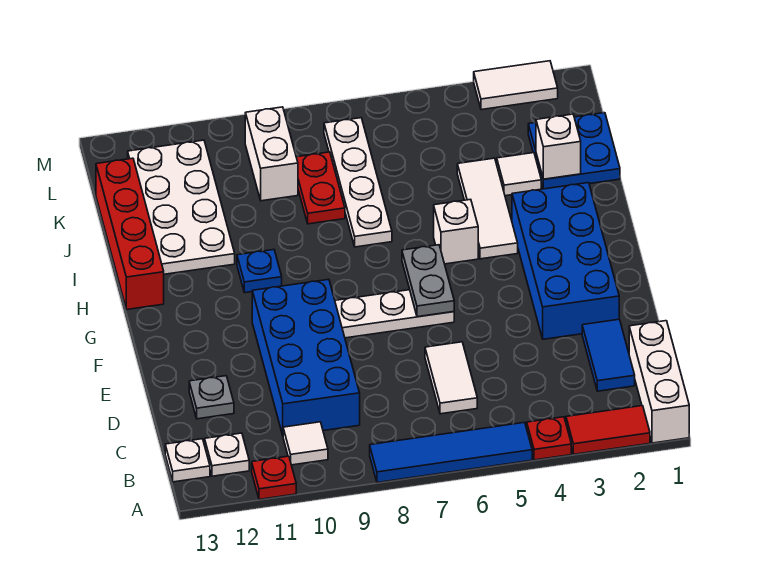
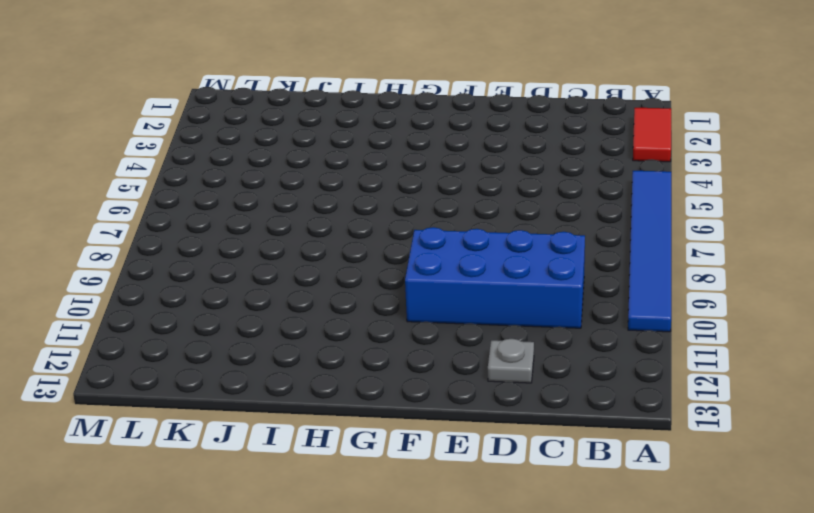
blue 1x6 tile [628,171,671,332] -> blue 1x4 tile [370,422,532,483]
none -> white 1x3 brick [629,321,689,443]
none -> red 1x1 plate [527,417,571,460]
none -> red 1x1 plate [252,456,296,499]

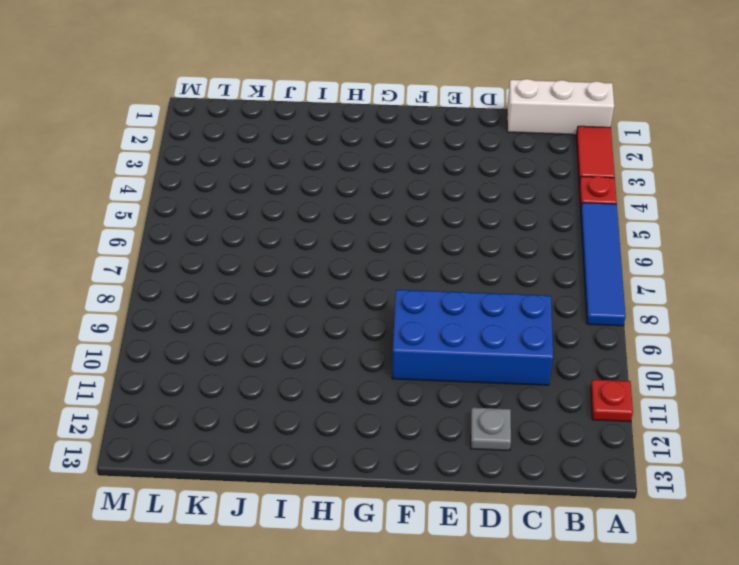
none -> white 1x1 tile [283,422,328,465]
none -> white 1x1 plate [205,433,249,476]
none -> white 1x1 plate [165,439,210,482]

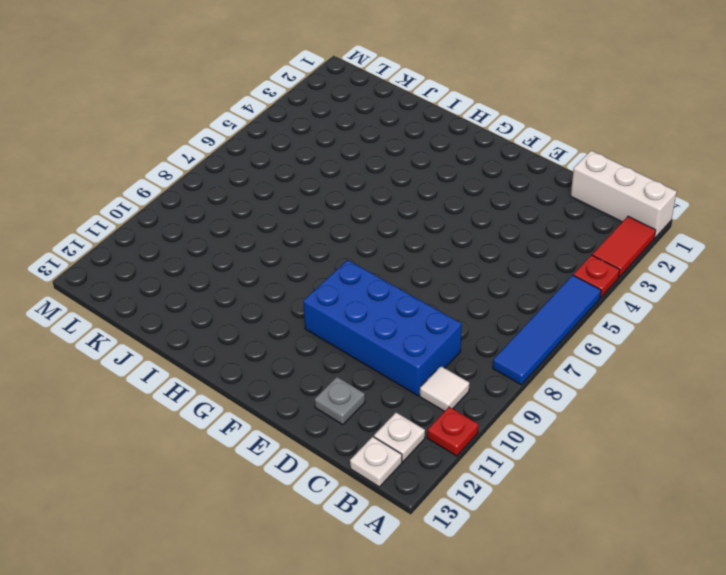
none -> blue 1x2 tile [582,319,635,391]
none -> white 1x2 tile [425,342,477,414]
none -> blue 2x4 brick [512,183,619,339]

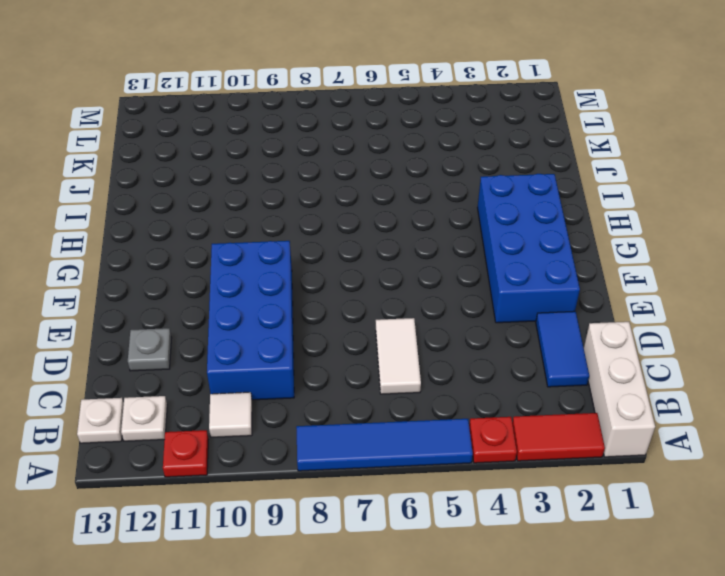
none -> white 1x3 plate [335,290,454,338]
none -> white 1x3 tile [457,158,518,259]
none -> white 1x1 brick [434,199,478,264]

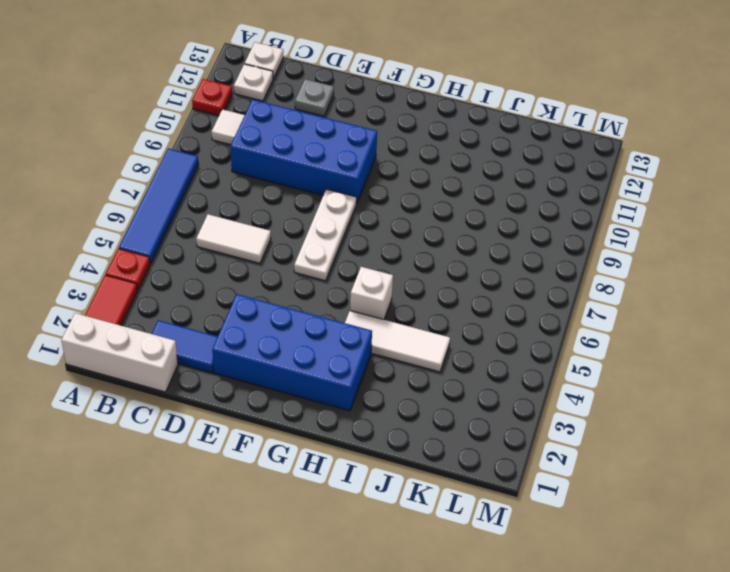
none -> blue 1x1 plate [237,250,282,293]
none -> red 1x4 brick [96,158,164,309]
none -> white 1x4 plate [324,118,392,247]

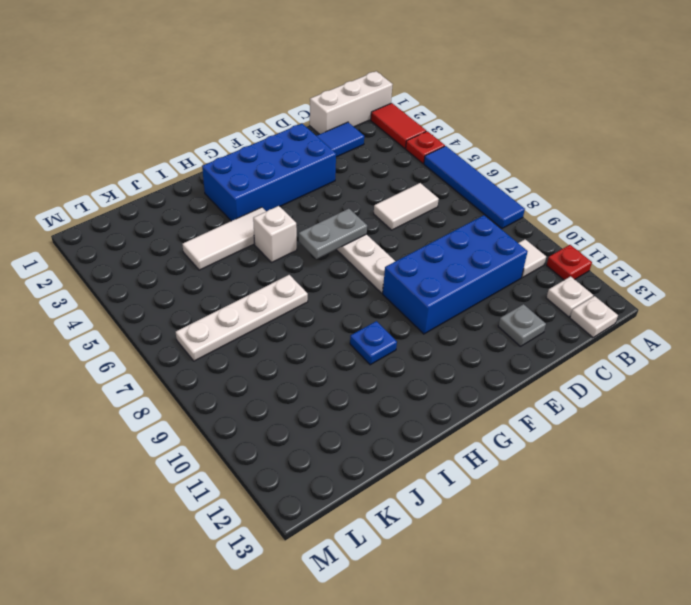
none -> red 1x4 brick [96,158,164,309]
none -> white 2x4 plate [128,140,235,274]
none -> blue 2x2 plate [528,113,620,189]

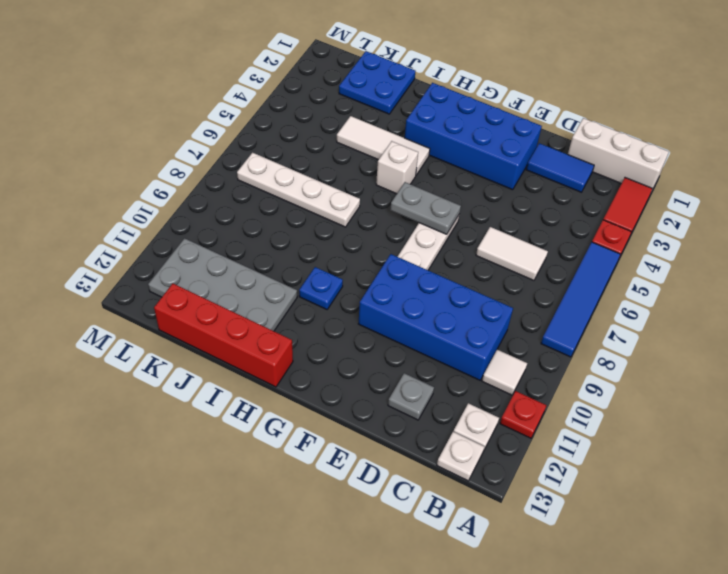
grey 2x4 plate [148,238,297,331] -> white 2x4 plate [128,140,235,274]
none -> white 1x1 tile [497,153,541,196]
none -> red 1x2 plate [296,152,345,224]
none -> white 1x2 brick [245,107,298,201]

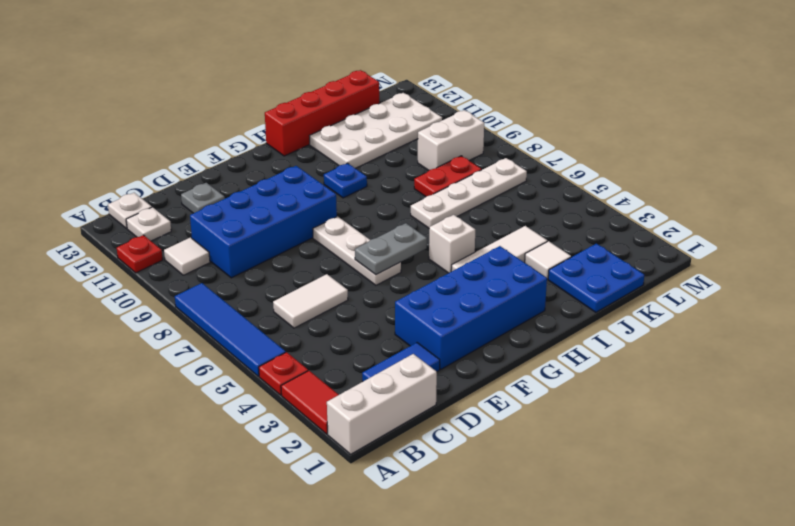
none -> white 1x2 tile [474,61,558,110]
none -> white 1x1 brick [536,114,581,179]

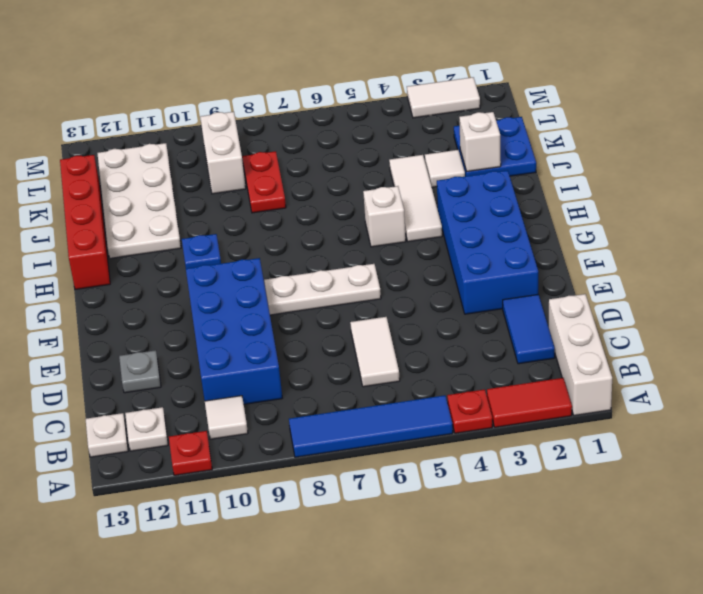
none -> white 1x4 plate [324,118,392,247]
none -> grey 1x2 plate [402,245,454,317]

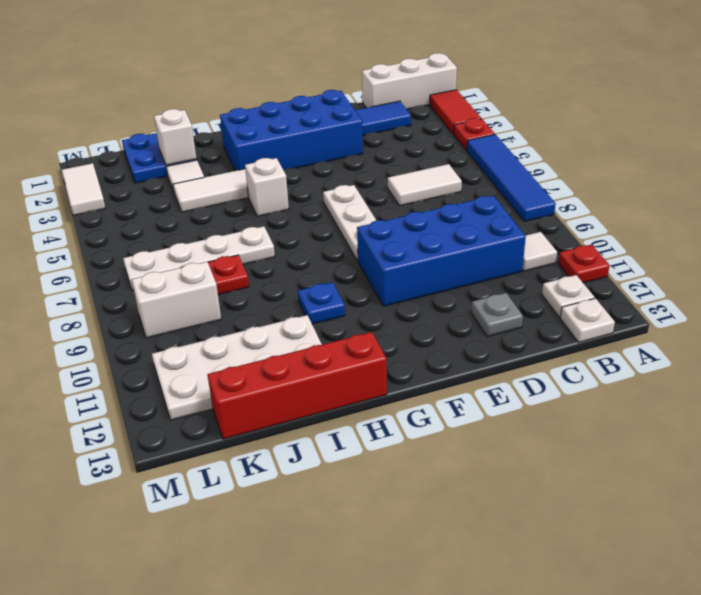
none -> grey 1x2 plate [402,245,454,317]

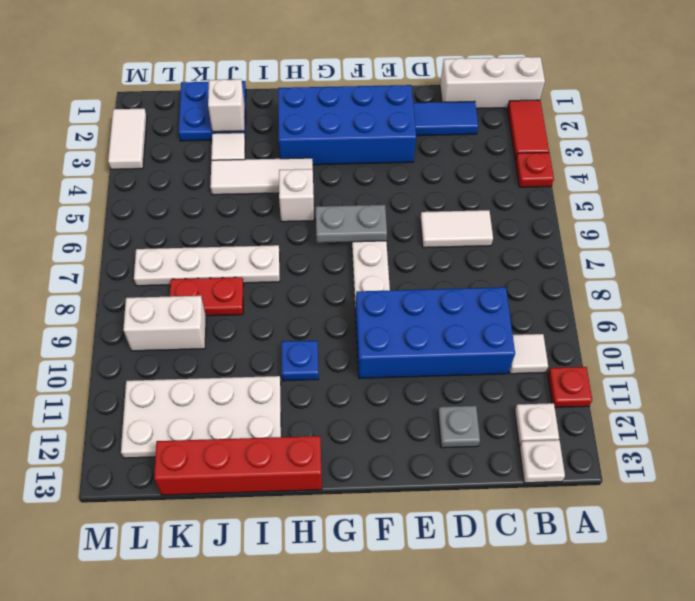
none -> blue 1x4 tile [370,422,532,483]

